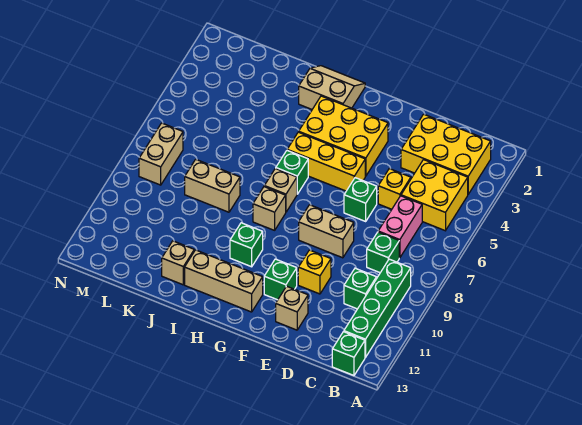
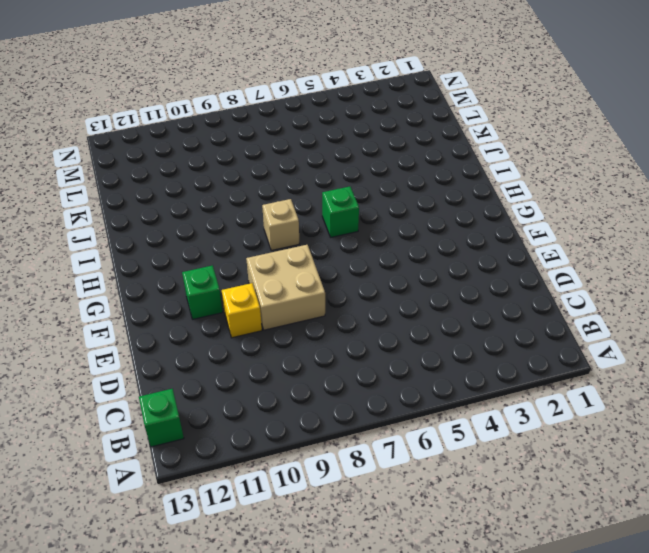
tan 2x2 brick [246,245,325,330] -> tan 1x2 brick [299,205,354,258]
none -> yellow 2x3 brick [401,114,491,194]
none -> yellow 2x2 brick [401,160,468,231]
none -> green 1x4 brick [344,259,411,357]

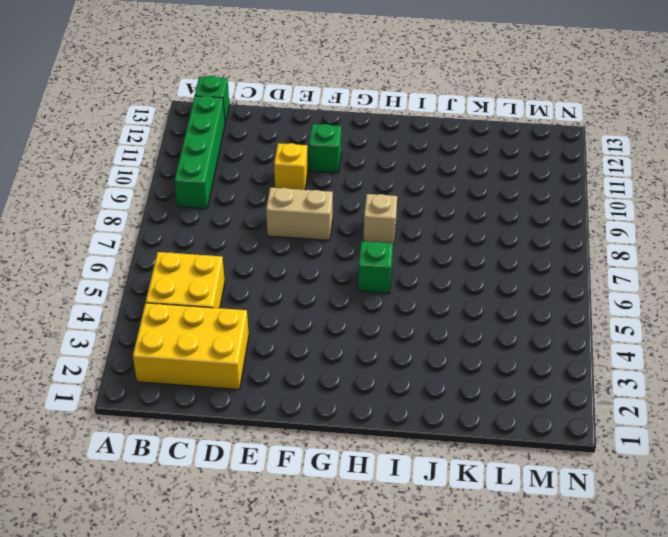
none -> pink 1x2 brick [378,196,422,258]
none -> green 1x1 brick [367,232,399,273]
none -> green 1x1 brick [344,268,377,309]

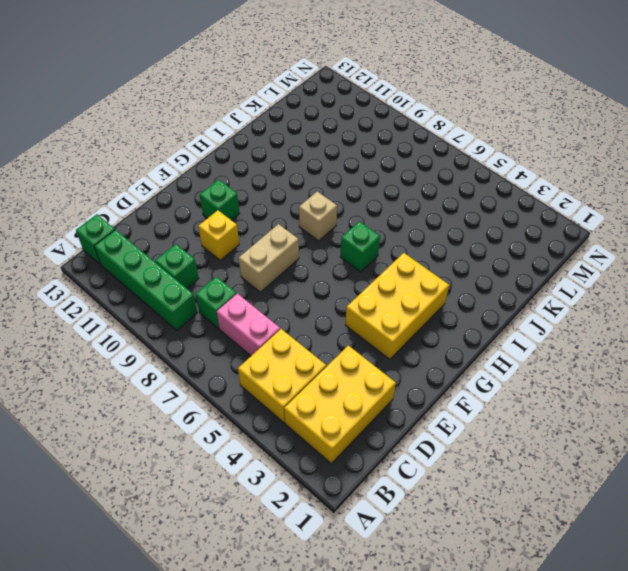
none -> yellow 1x1 brick [378,169,411,209]
none -> green 1x1 brick [344,178,377,221]
none -> tan 1x1 brick [276,286,308,330]

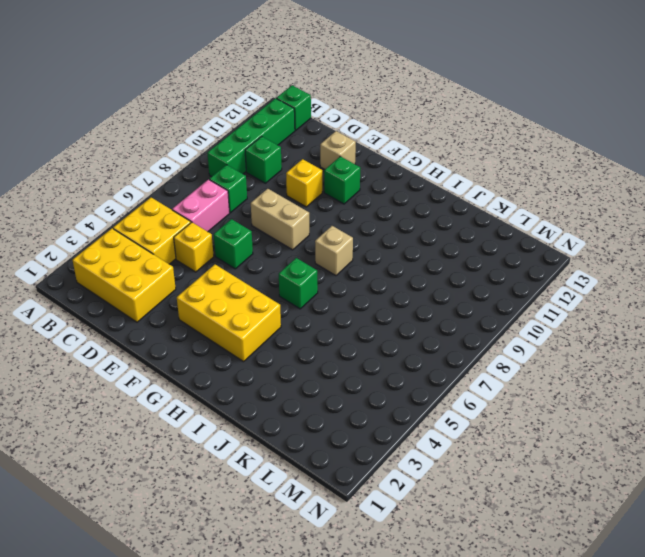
none -> yellow 1x3 brick [287,132,365,191]
none -> tan 1x3 brick [185,250,263,312]
none -> tan 2x2 slope [299,66,365,109]

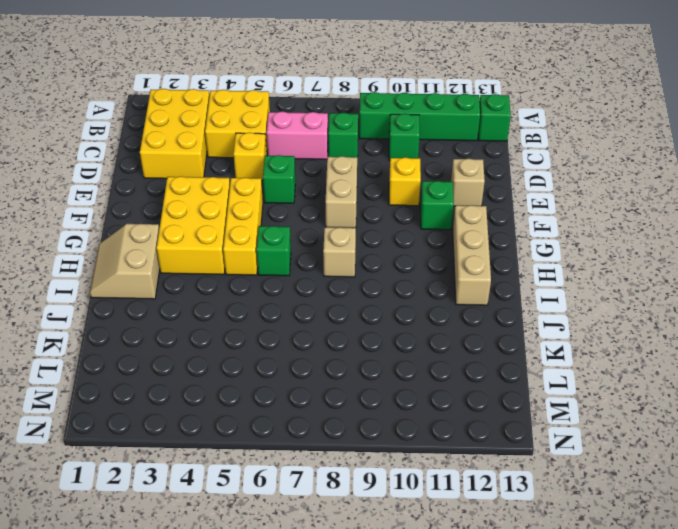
none -> tan 1x1 brick [264,168,297,212]
none -> green 1x1 brick [230,223,263,267]
none -> tan 1x2 brick [185,159,240,212]

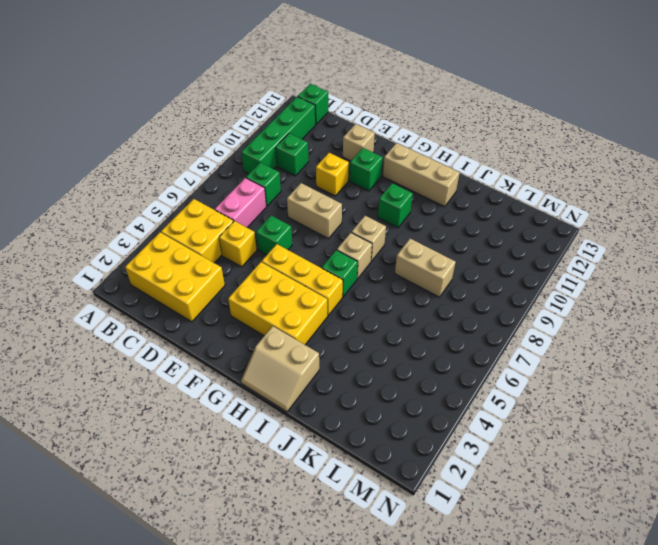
none -> tan 1x1 brick [162,241,194,285]
none -> tan 1x2 brick [139,123,183,185]

